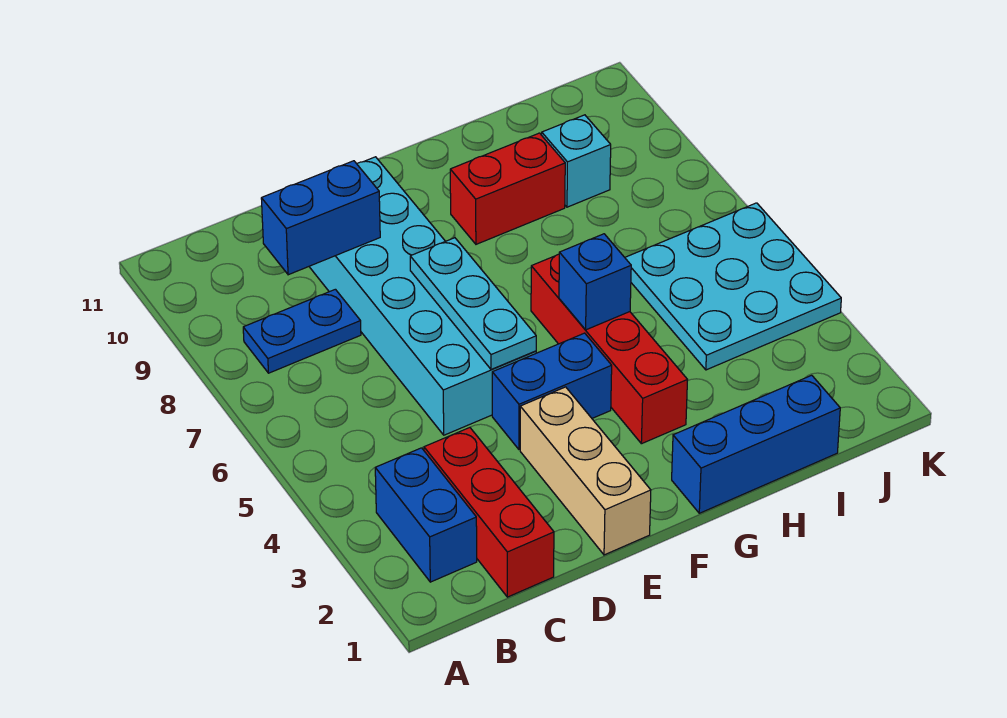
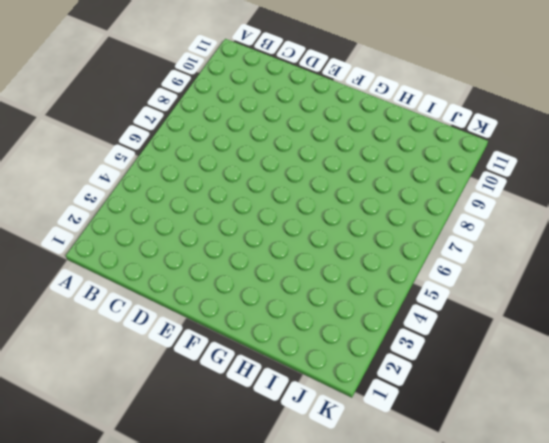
none -> blue 1x2 brick [375,448,477,582]
none -> blue 1x2 plate [243,289,361,373]
none -> red 1x3 brick [424,428,554,597]

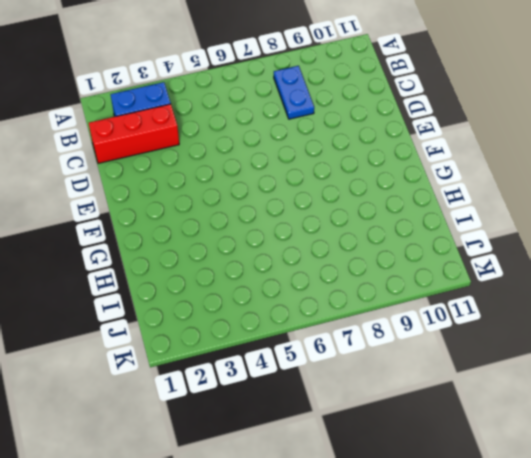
none -> cyan 2x6 brick [309,157,536,435]
none -> tan 1x3 brick [520,387,651,555]
none -> blue 1x2 brick [492,333,612,449]

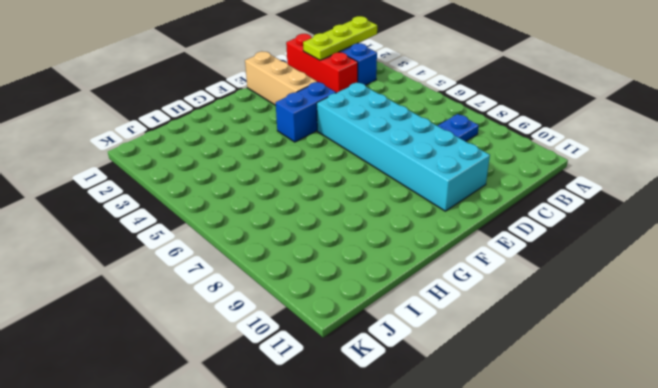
lime 1x3 plate [303,16,377,60] -> none
none -> blue 1x3 brick [672,375,840,513]
none -> red 1x4 brick [531,254,687,444]
none -> red 1x2 brick [450,133,565,244]

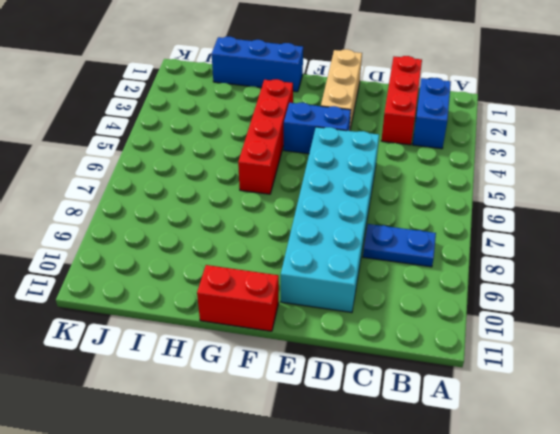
red 1x2 brick [197,265,279,331] -> red 1x2 brick moved to [450,133,565,244]
none -> cyan 3x3 plate [625,203,841,370]
none -> cyan 1x1 brick [542,115,611,207]
none -> blue 1x2 brick [261,161,380,275]

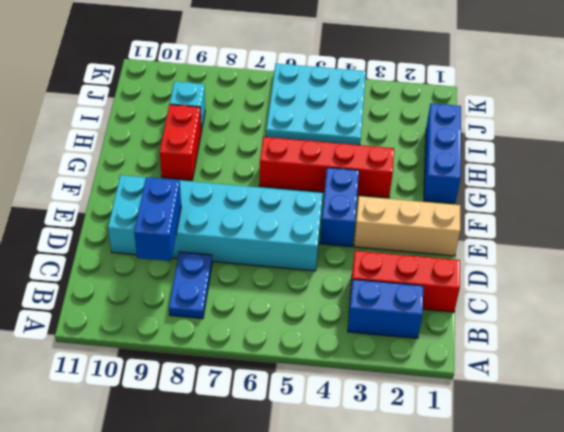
none -> cyan 1x3 plate [410,238,536,369]
none -> blue 1x1 brick [559,234,631,330]

